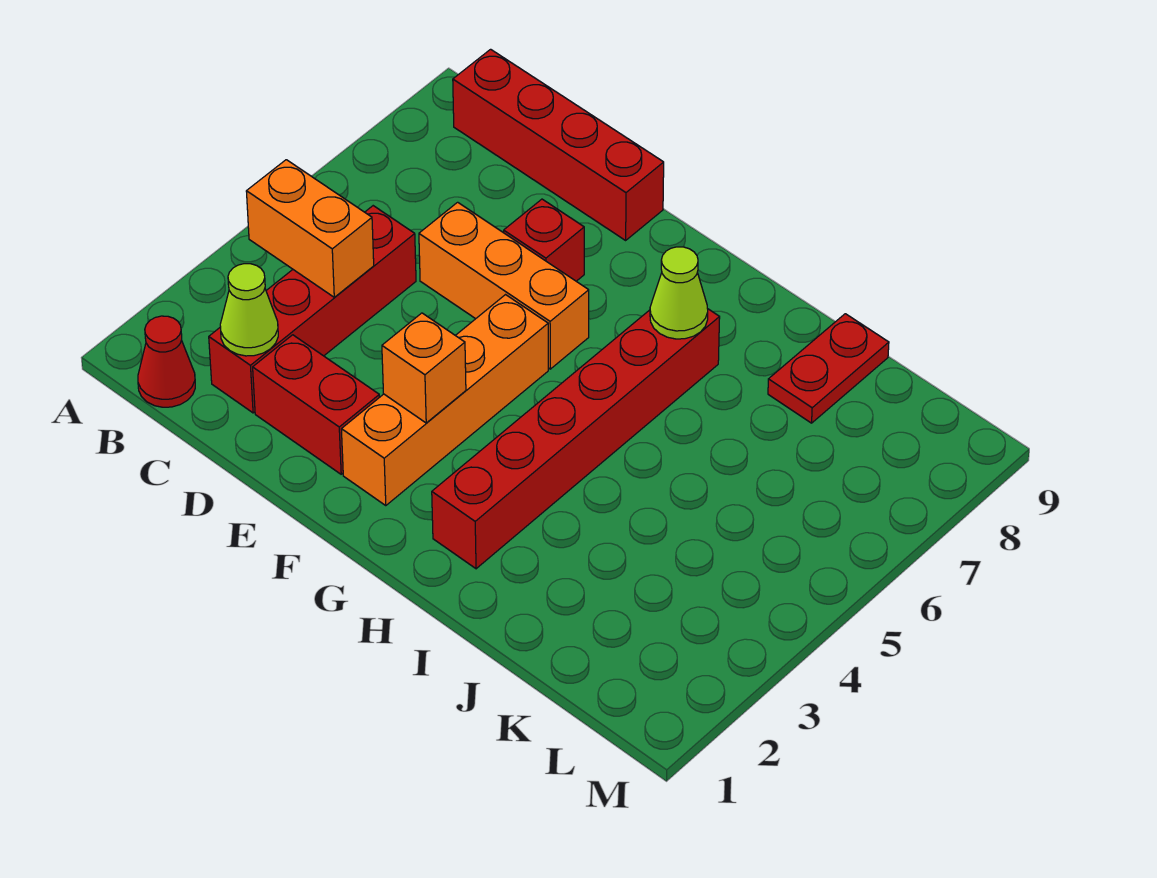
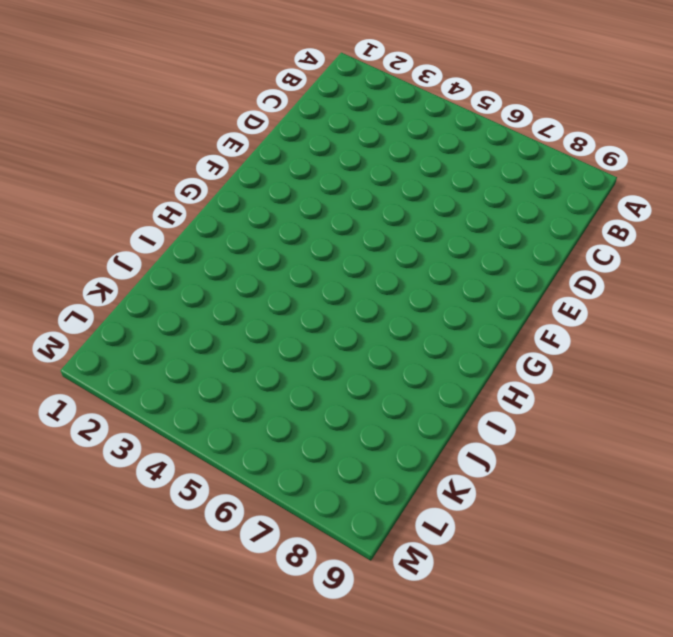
none -> red 1x1 cone [138,316,195,407]
none -> red 1x4 brick [453,49,664,240]
none -> red 1x4 brick [209,206,416,413]

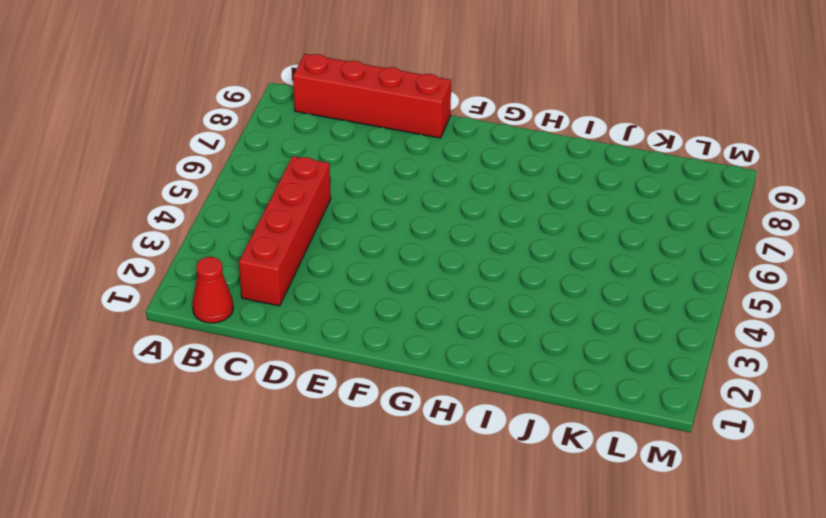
none -> red 1x2 brick [253,335,379,474]
none -> orange 1x3 brick [419,202,589,369]
none -> red 1x1 brick [504,199,584,281]

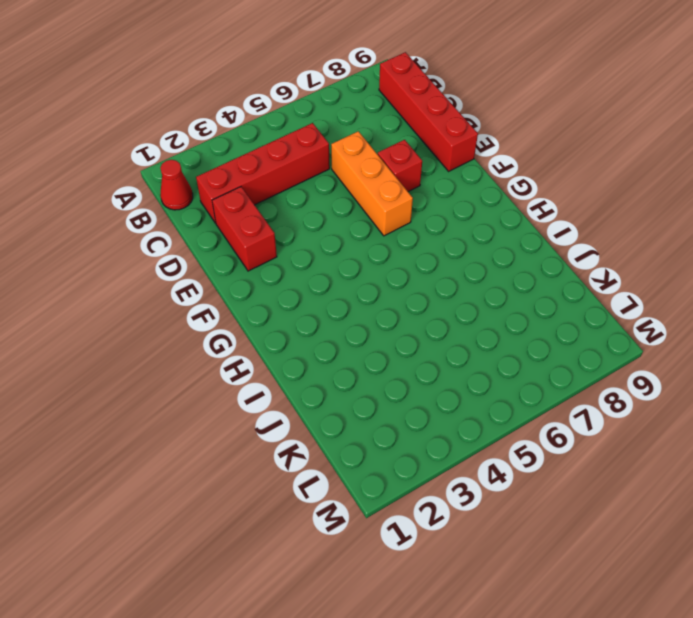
none -> orange 1x4 brick [341,295,548,506]
none -> red 1x6 brick [432,309,720,569]
none -> red 1x2 plate [768,314,889,423]

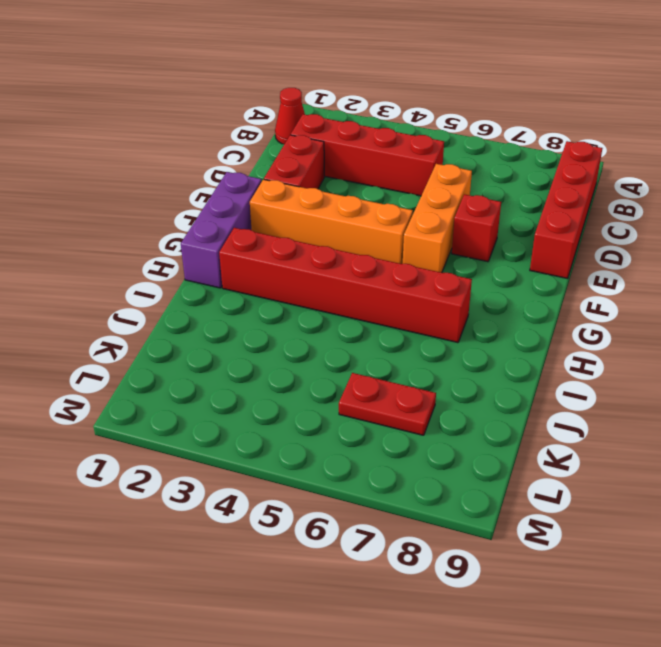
purple 1x3 brick [181,172,262,288] -> none
red 1x2 plate [339,373,436,435] -> red 1x2 plate moved to [768,314,889,423]
none -> orange 1x2 brick [246,160,374,297]
none -> lime 1x1 cone [220,264,278,356]
none -> orange 1x1 brick [382,313,466,423]

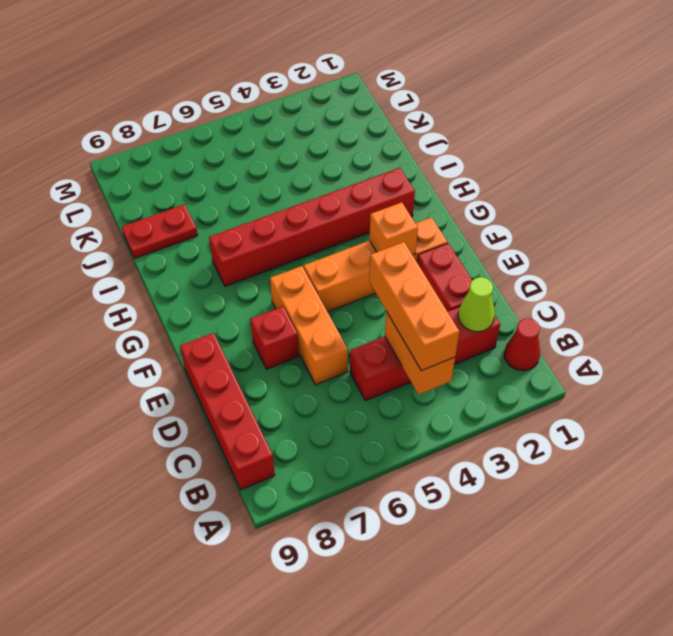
orange 1x3 brick [369,242,459,371] -> none
none -> lime 1x1 cone [650,247,708,339]

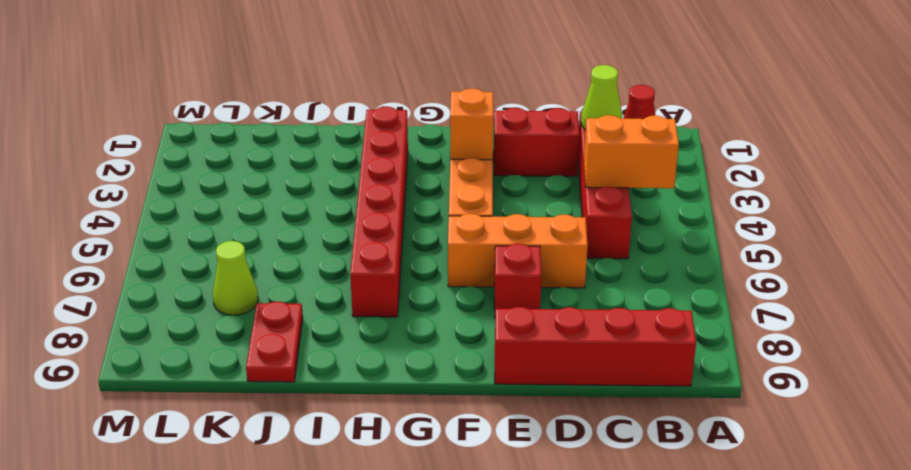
lime 1x1 cone [213,241,258,315] -> lime 1x1 cone moved to [650,247,708,339]

